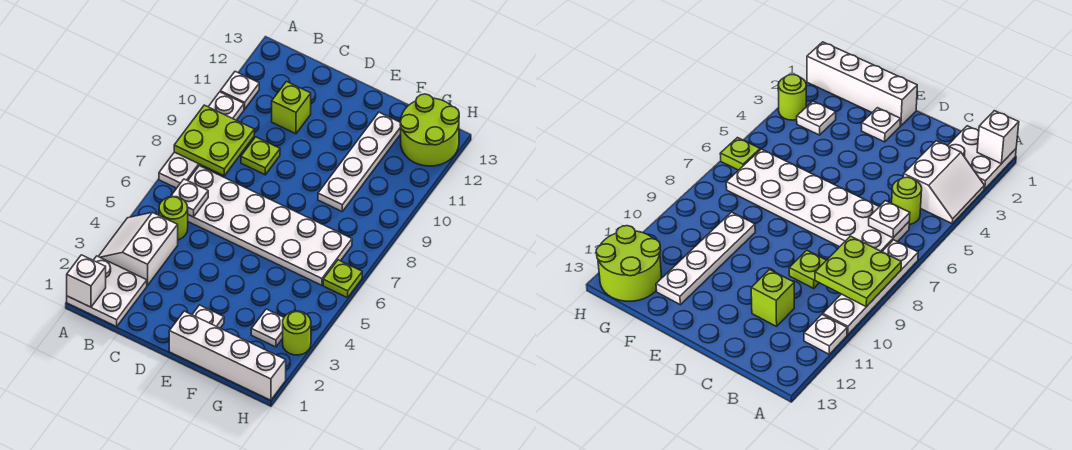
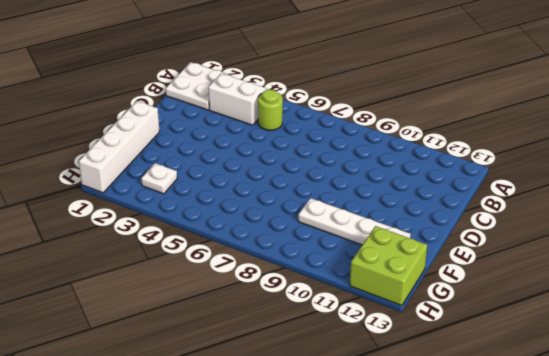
lime 2x2 brick [350,226,427,306] -> lime 2x2 round brick [400,94,459,166]
none -> white 1x4 plate [159,92,244,188]
none -> white 1x1 plate [220,72,259,109]
none -> white 2x6 plate [188,166,352,285]

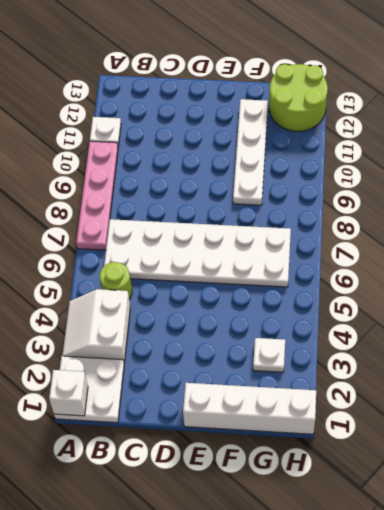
pink 1x4 plate [76,141,118,250] -> white 1x4 plate [159,92,244,188]
none -> lime 1x1 plate [241,137,280,175]
none -> lime 1x1 brick [272,82,311,134]
none -> white 1x1 plate [192,305,224,328]

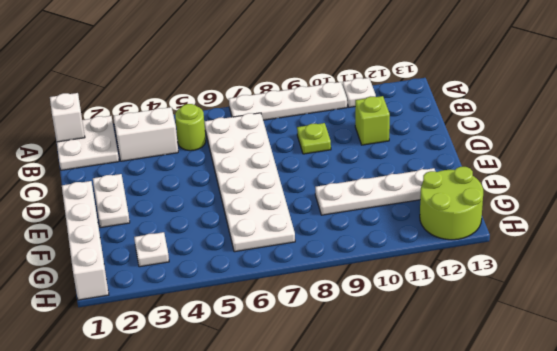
white 1x2 plate [93,174,130,228] -> white 1x1 plate [192,305,224,328]
none -> lime 1x1 round brick [283,311,311,355]
none -> lime 1x1 plate [323,260,362,298]
none -> lime 2x2 plate [174,105,254,176]

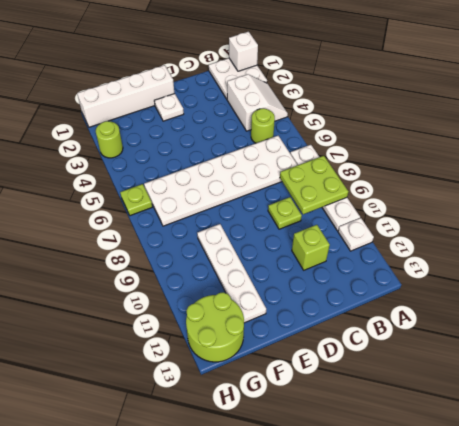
none -> white 1x1 plate [251,309,284,347]
none -> white 1x1 plate [171,179,208,217]

